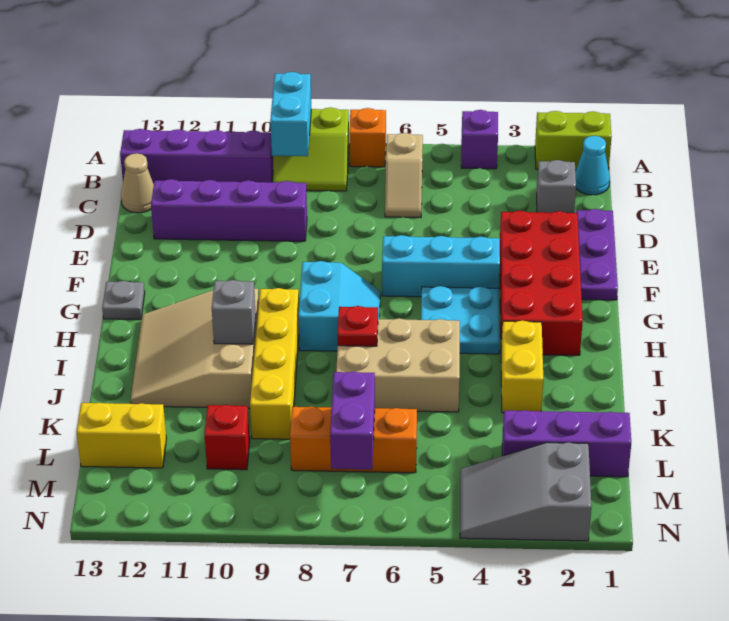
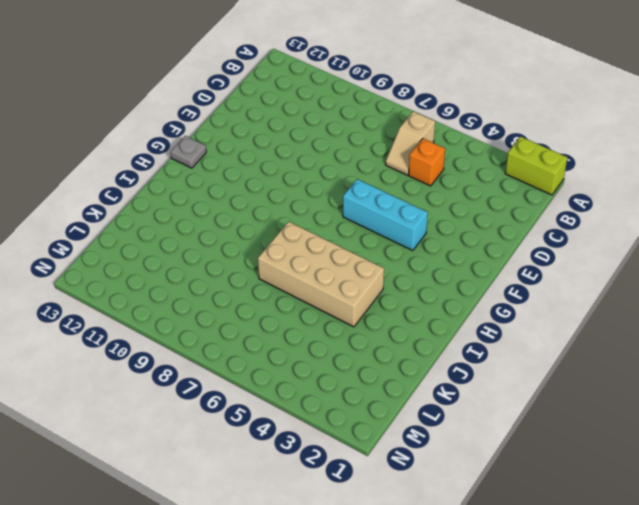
orange 1x1 brick [409,138,445,186] -> orange 1x1 brick moved to [349,108,386,167]
tan 2x4 brick [258,222,384,327] -> tan 2x3 brick [336,318,460,412]
none -> purple 1x1 brick [461,110,498,169]
none -> lime 2x2 slope [273,108,349,191]
none -> cyan 1x1 cone [575,136,610,195]

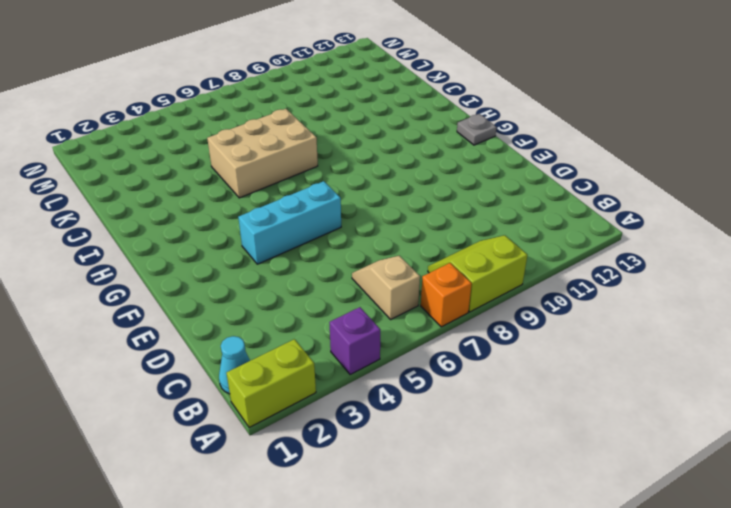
none -> purple 1x4 brick [120,129,273,184]
none -> grey 1x1 brick [537,160,576,213]
none -> tan 1x1 cone [121,153,154,213]

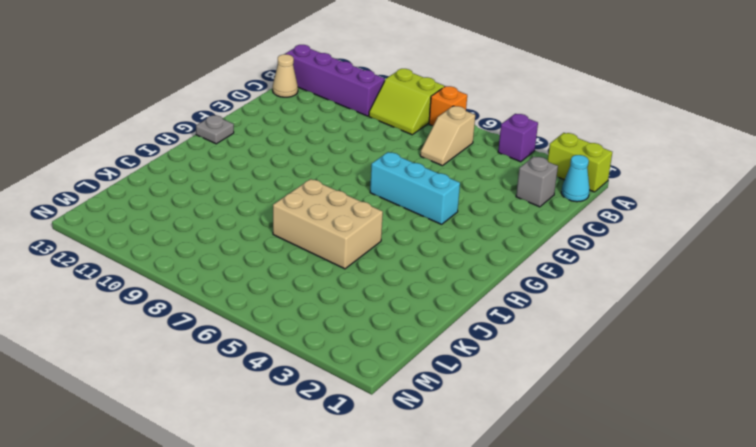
none -> purple 1x3 plate [576,209,618,300]
none -> purple 1x4 brick [151,179,307,241]
none -> red 2x4 brick [500,211,583,355]

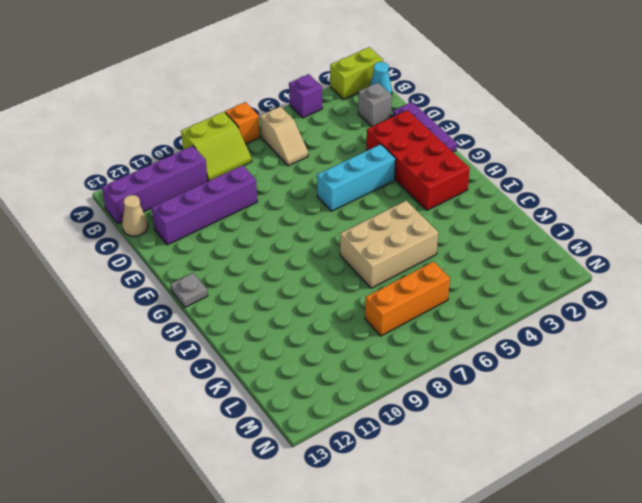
none -> cyan 2x2 plate [421,286,500,354]
none -> cyan 2x2 slope [299,261,380,351]
none -> yellow 1x4 brick [250,288,299,439]

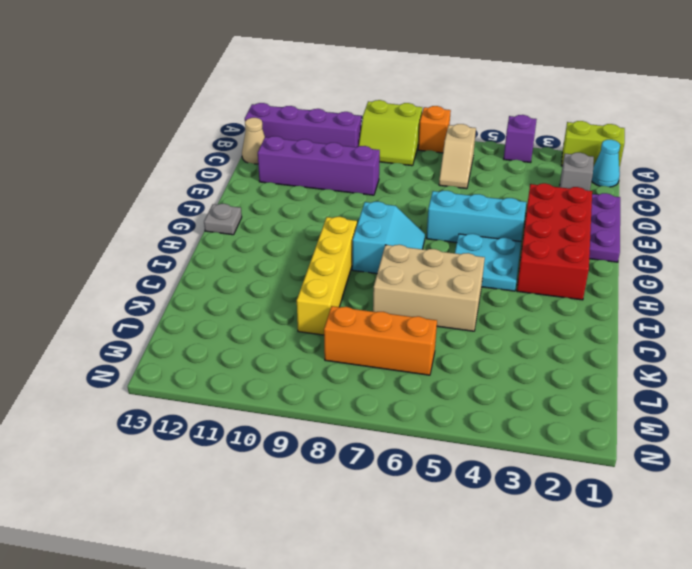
none -> tan 3x3 slope [131,289,259,408]
none -> yellow 1x2 brick [501,321,543,413]
none -> purple 1x3 brick [502,410,631,477]

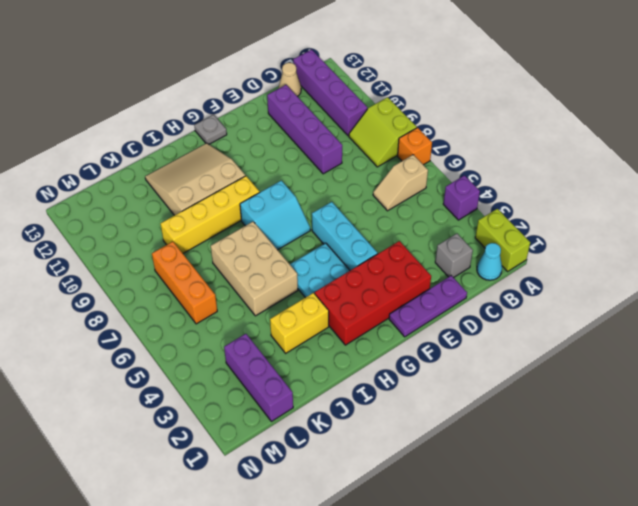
none -> red 1x1 brick [205,405,250,470]
none -> yellow 1x2 brick [77,403,166,468]
none -> grey 2x3 slope [460,442,591,541]

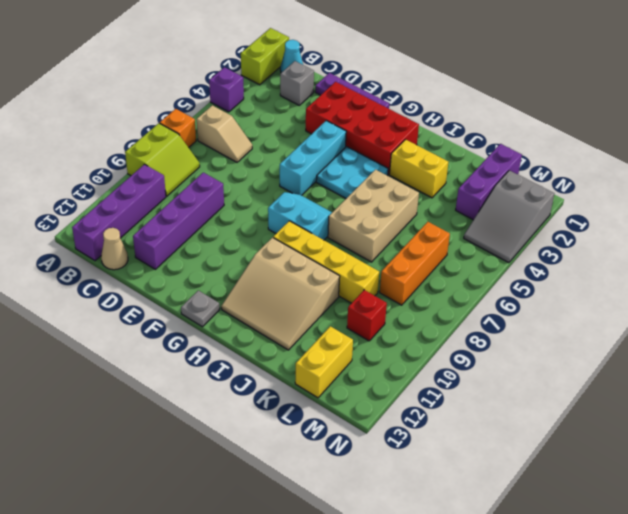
none -> cyan 1x2 brick [270,72,311,156]
none -> red 1x1 plate [337,306,378,346]
none -> grey 1x1 brick [212,280,256,344]

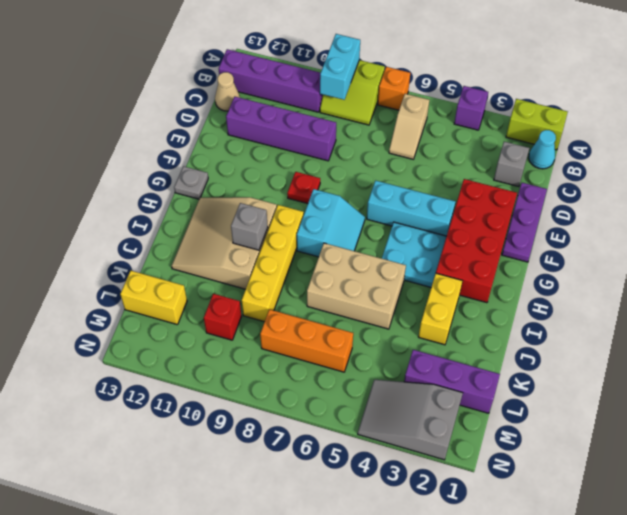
red 1x1 plate [287,172,320,204] -> red 1x1 plate moved to [337,306,378,346]
none -> purple 1x2 brick [330,371,375,469]

